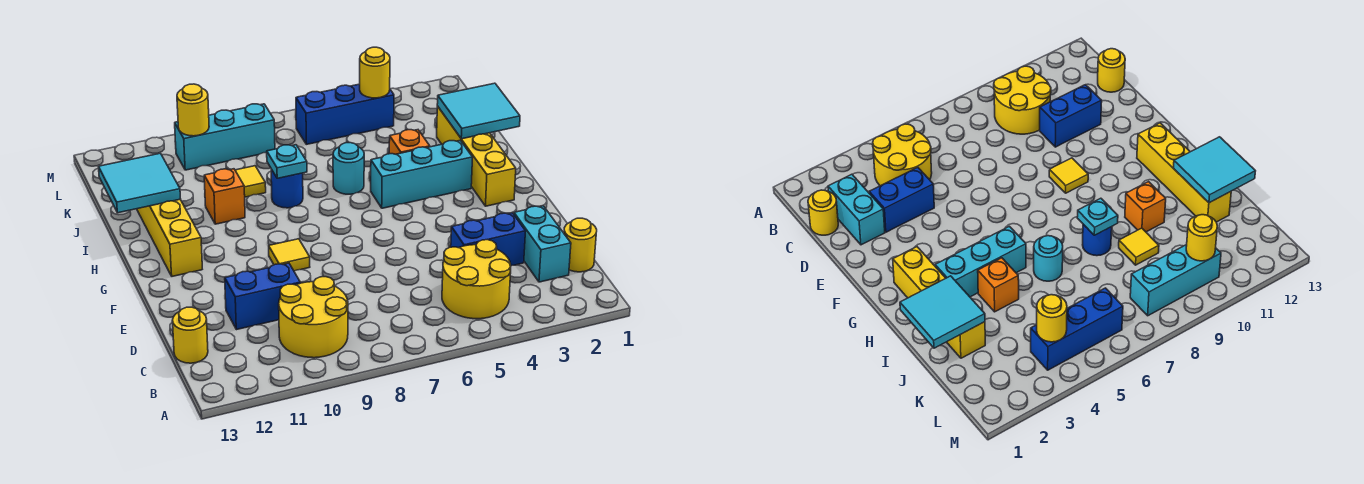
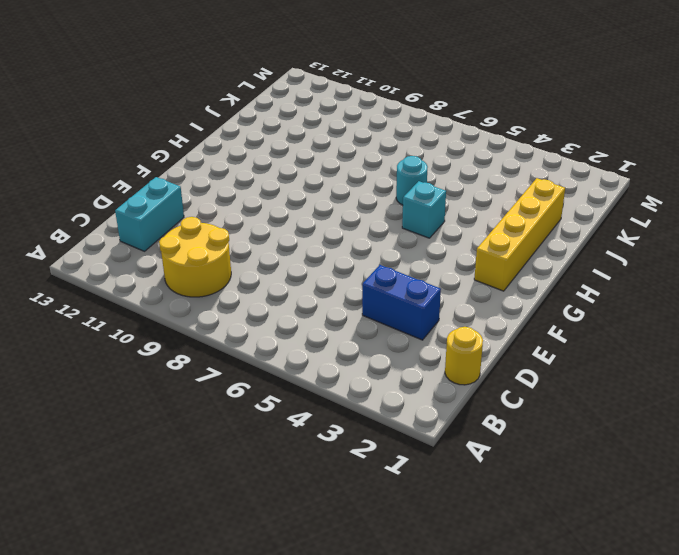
cyan 1x2 brick [115,177,184,251] -> cyan 1x2 brick moved to [514,206,571,282]
cyan 1x1 brick [402,181,446,238] -> cyan 1x3 brick [371,140,473,208]
none -> yellow 2x2 round brick [442,240,511,319]
none -> yellow 1x1 round brick [172,307,208,363]
none -> blue 1x2 brick [225,263,300,330]

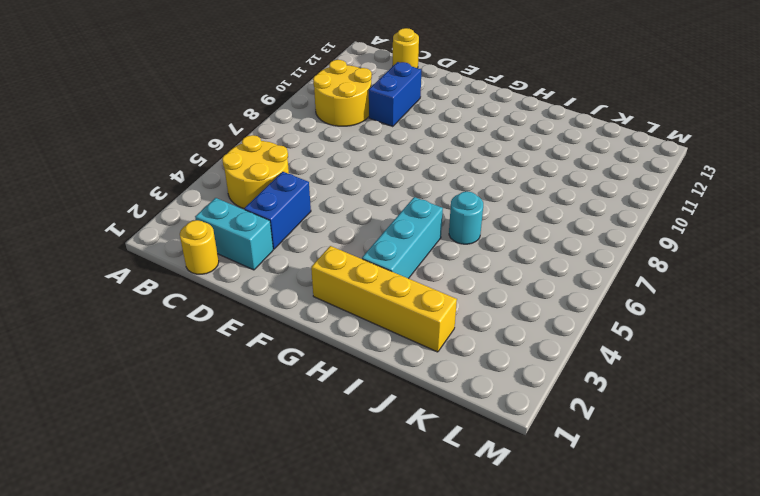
none -> yellow 1x1 tile [269,239,310,271]
none -> yellow 1x4 brick [137,200,202,276]
none -> orange 1x1 brick [389,130,430,154]

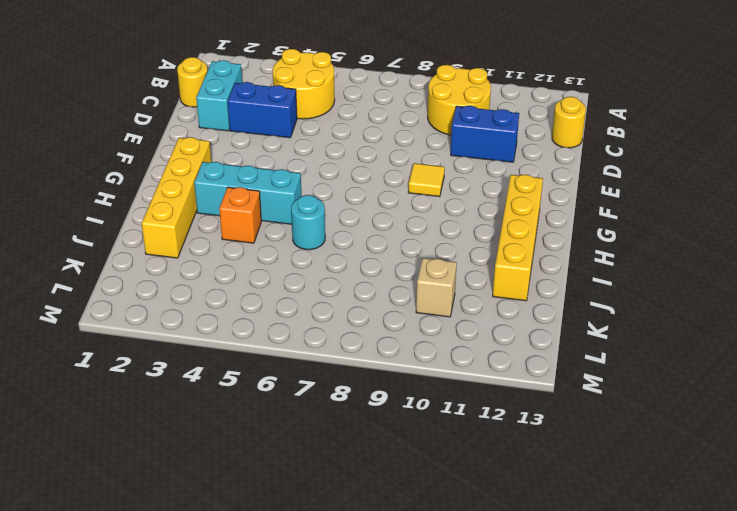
tan 1x1 brick [416,258,457,317] -> none
none -> blue 1x1 round brick [271,169,303,208]
none -> orange 1x1 brick [204,169,245,224]
none -> yellow 1x1 tile [235,166,266,197]

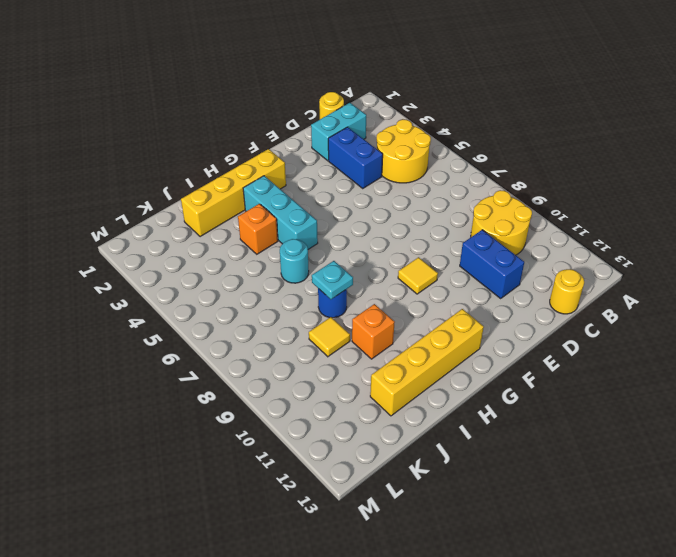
none -> blue 1x3 brick [296,84,394,144]
none -> cyan 1x3 brick [175,104,275,170]
none -> cyan 2x2 tile [437,83,520,139]

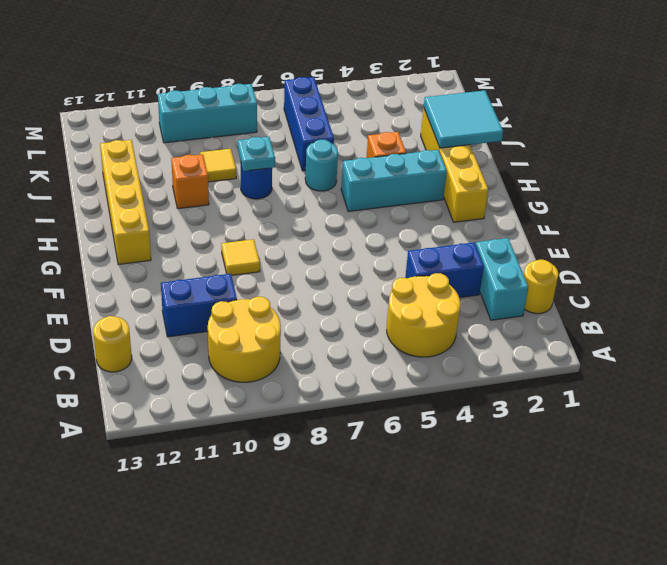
blue 1x3 brick [284,77,334,171] -> blue 1x3 brick turned to [296,84,394,144]
none -> cyan 2x2 tile [99,153,180,213]
none -> yellow 1x1 round brick [360,47,390,98]
none -> yellow 1x1 round brick [177,84,209,136]

